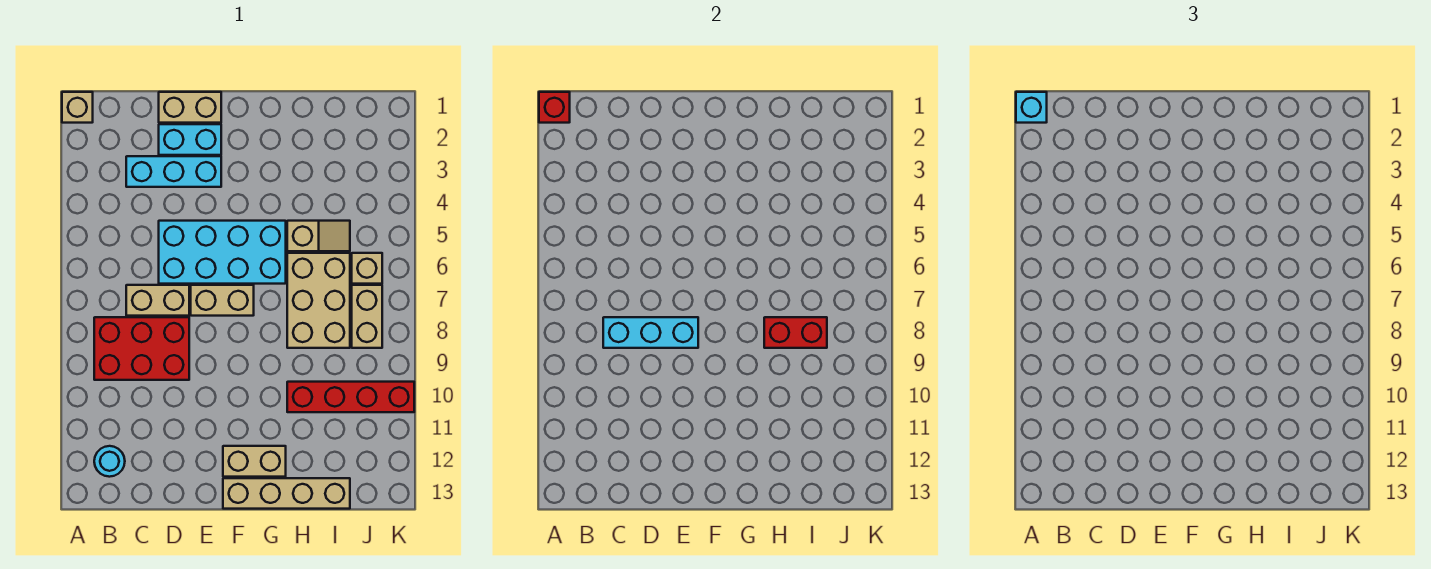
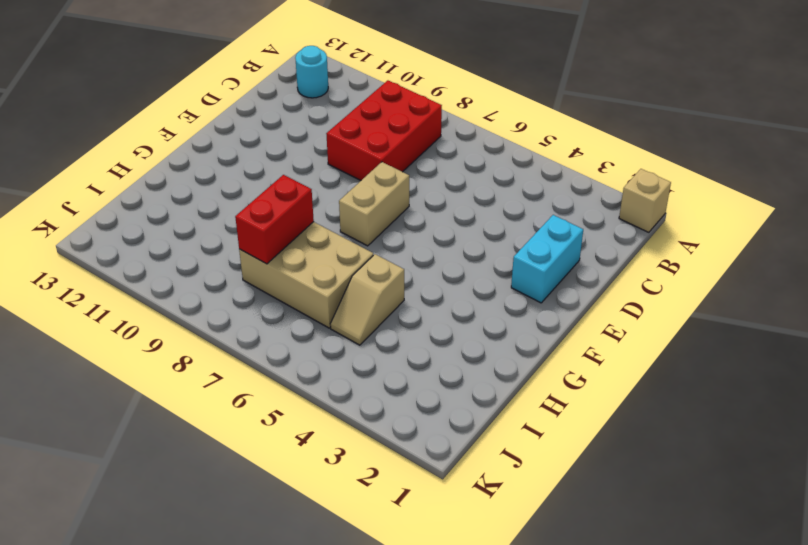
none -> cyan 1x3 brick [126,156,221,187]
none -> tan 1x2 brick [126,285,189,316]
none -> tan 1x2 brick [159,92,221,123]

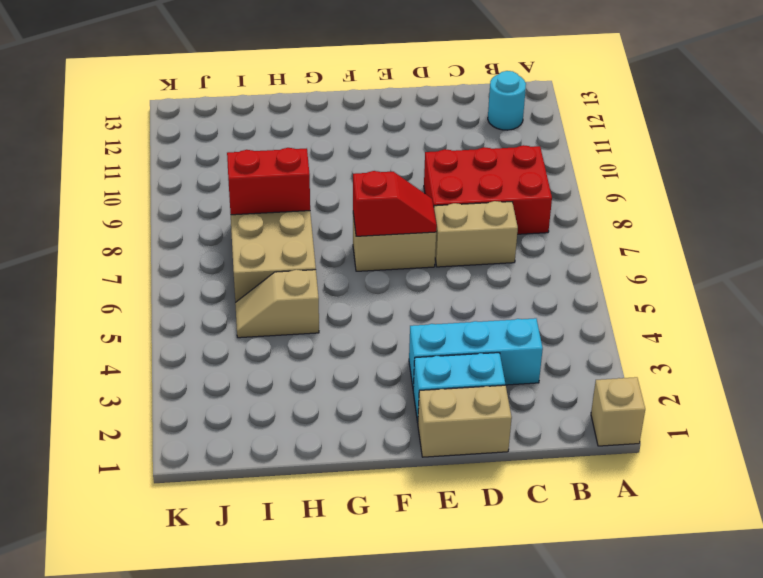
red 1x2 slope [353,171,437,236] -> none
none -> cyan 2x4 brick [159,221,286,284]
none -> tan 1x2 brick [223,446,286,477]
none -> tan 1x4 brick [223,478,350,509]

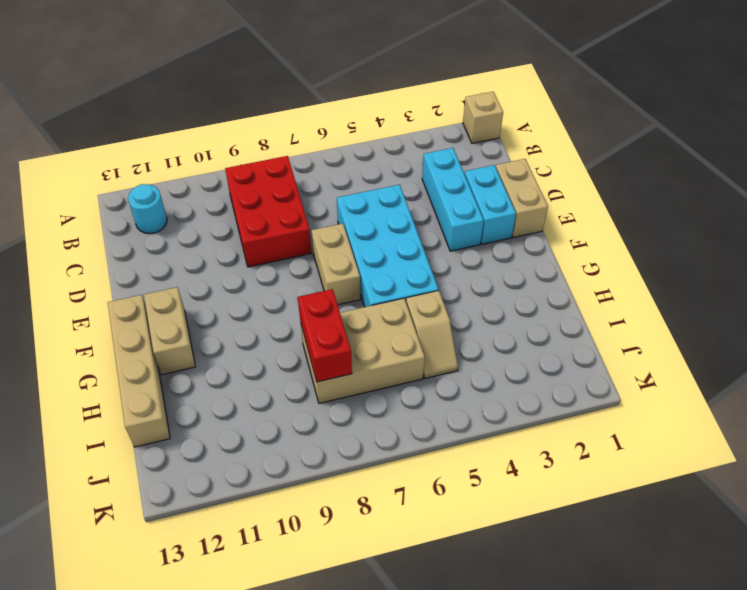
none -> tan 1x2 brick [126,285,189,316]
none -> red 1x4 brick [287,382,414,412]
none -> tan 1x1 brick [352,253,382,284]

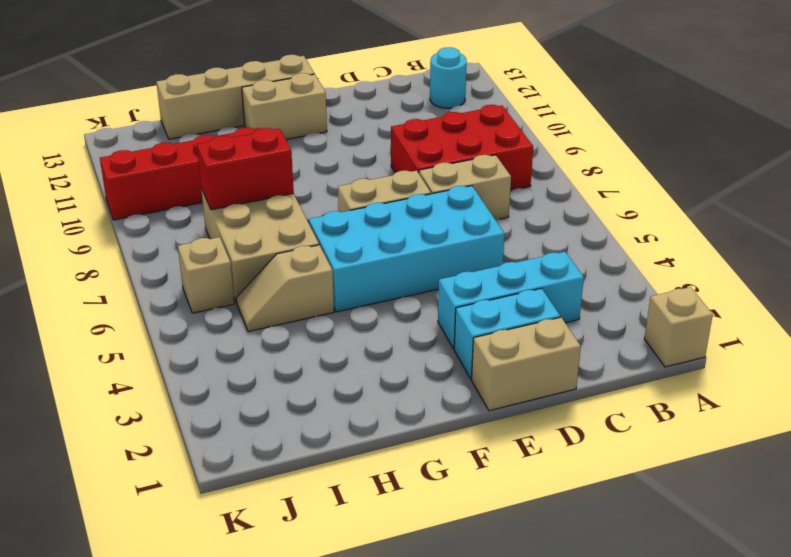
none -> tan 1x2 brick [352,285,382,348]
none -> red 1x1 brick [539,92,570,123]
none -> cyan 1x3 brick [603,317,698,348]

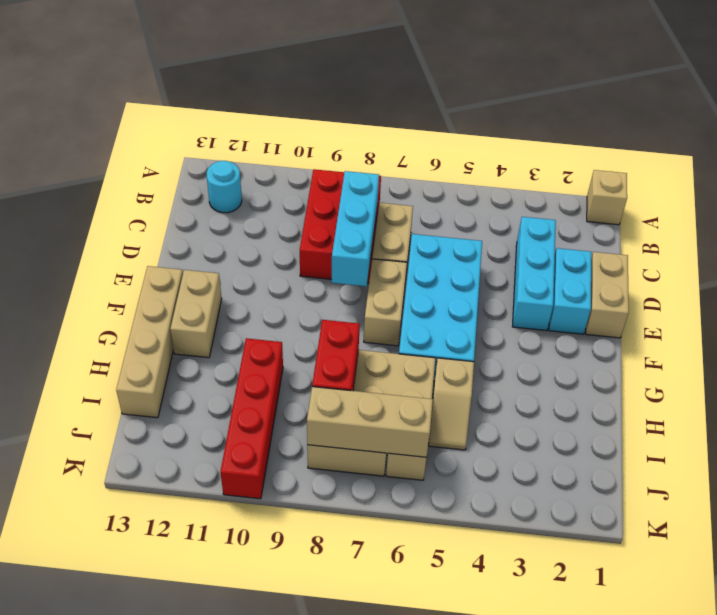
tan 1x3 brick [307,387,433,457] -> none
none -> red 1x1 brick [539,92,570,123]
none -> cyan 1x1 brick [1016,92,1047,123]

